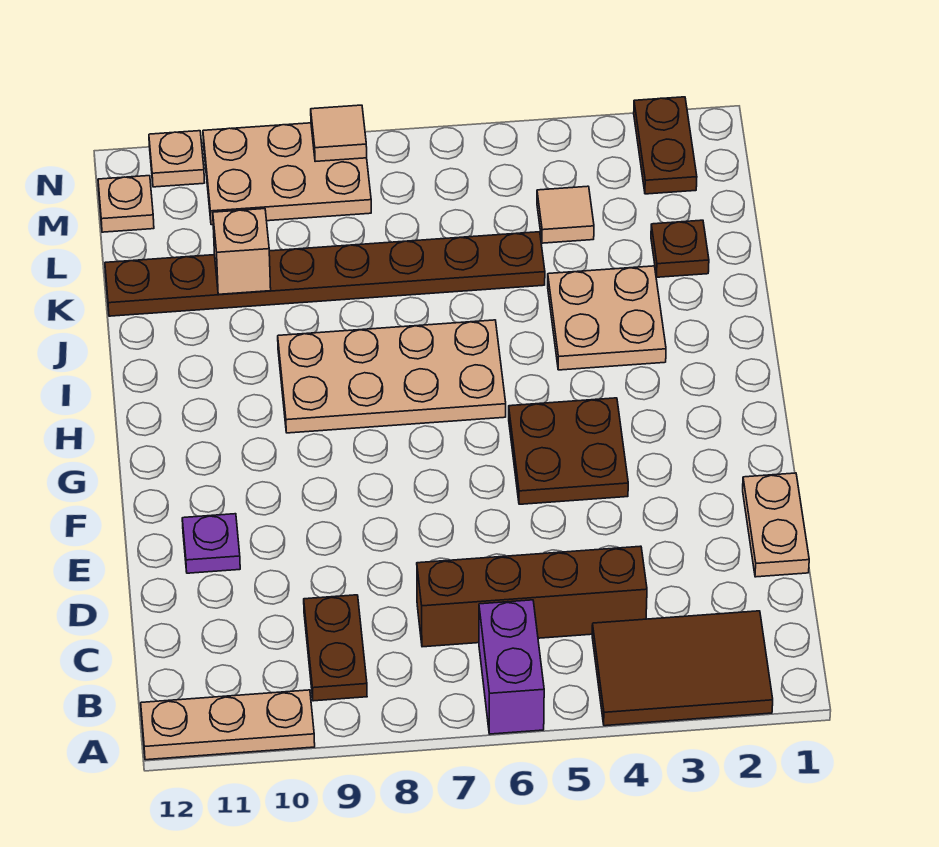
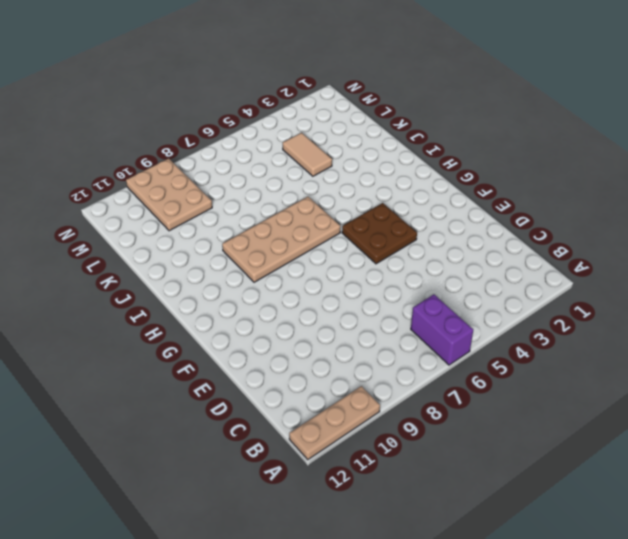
tan 1x2 tile [283,133,332,176] -> tan 1x1 tile [537,186,594,243]
tan 2x3 plate [126,158,212,231] -> tan 2x3 plate turned to [203,123,371,225]
none -> brown 2x3 tile [592,611,773,726]
none -> brown 1x2 plate [304,595,367,701]
none -> brown 1x4 brick [417,546,647,647]

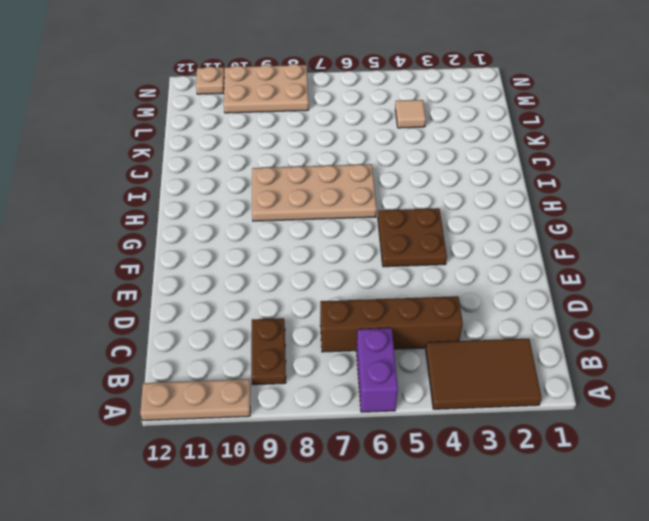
none -> tan 1x2 plate [743,473,809,577]
none -> purple 1x1 plate [182,514,240,573]
none -> tan 2x2 plate [548,266,666,370]

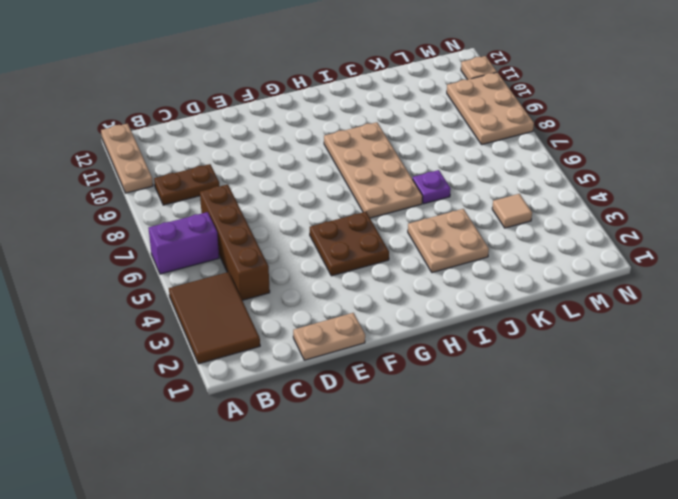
purple 1x1 plate [413,170,451,204] -> purple 1x1 plate moved to [182,514,240,573]
none -> brown 1x1 plate [651,220,709,277]
none -> brown 1x8 plate [105,232,545,316]
none -> brown 1x2 plate [634,97,697,194]

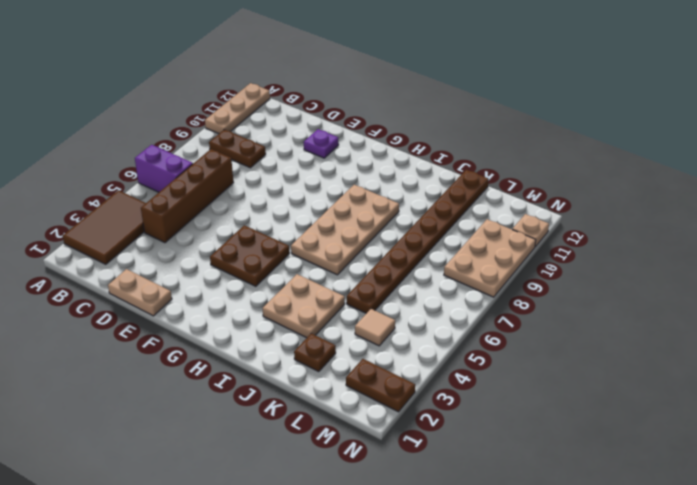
none -> tan 1x1 plate [98,176,154,232]
none -> tan 1x1 brick [213,209,271,294]
none -> tan 1x1 tile [311,105,367,162]

